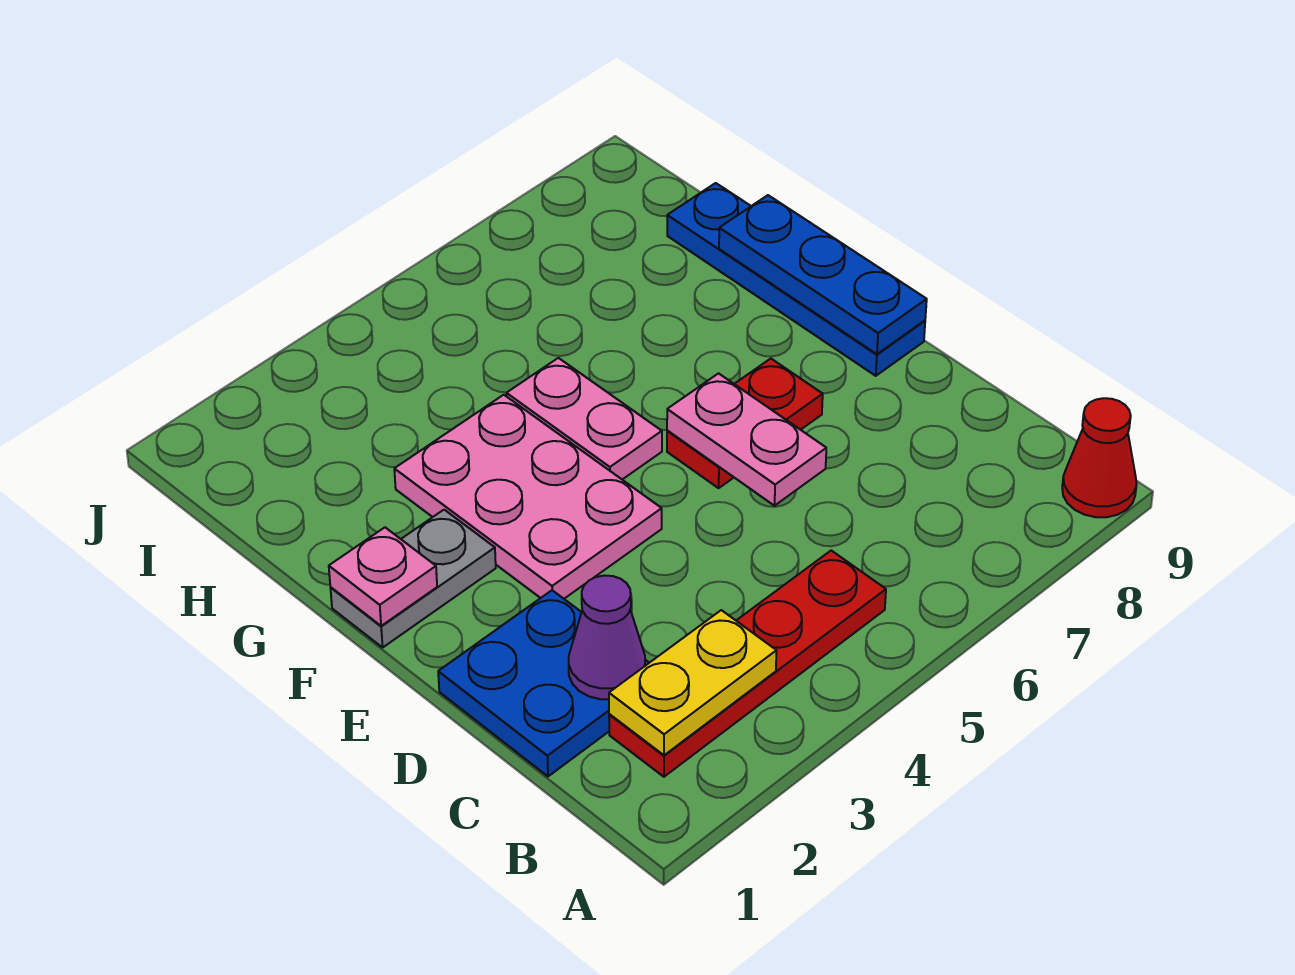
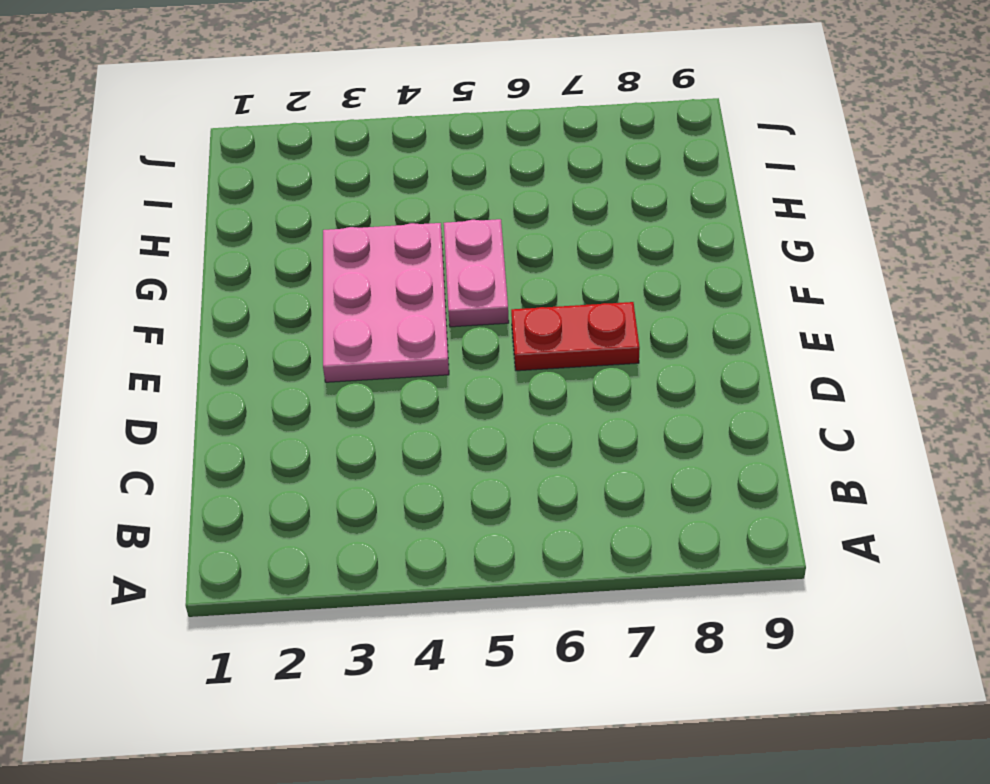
none -> red 1x1 cone [1062,398,1137,517]
none -> red 1x4 plate [609,551,886,777]
none -> blue 2x2 plate [438,590,649,776]

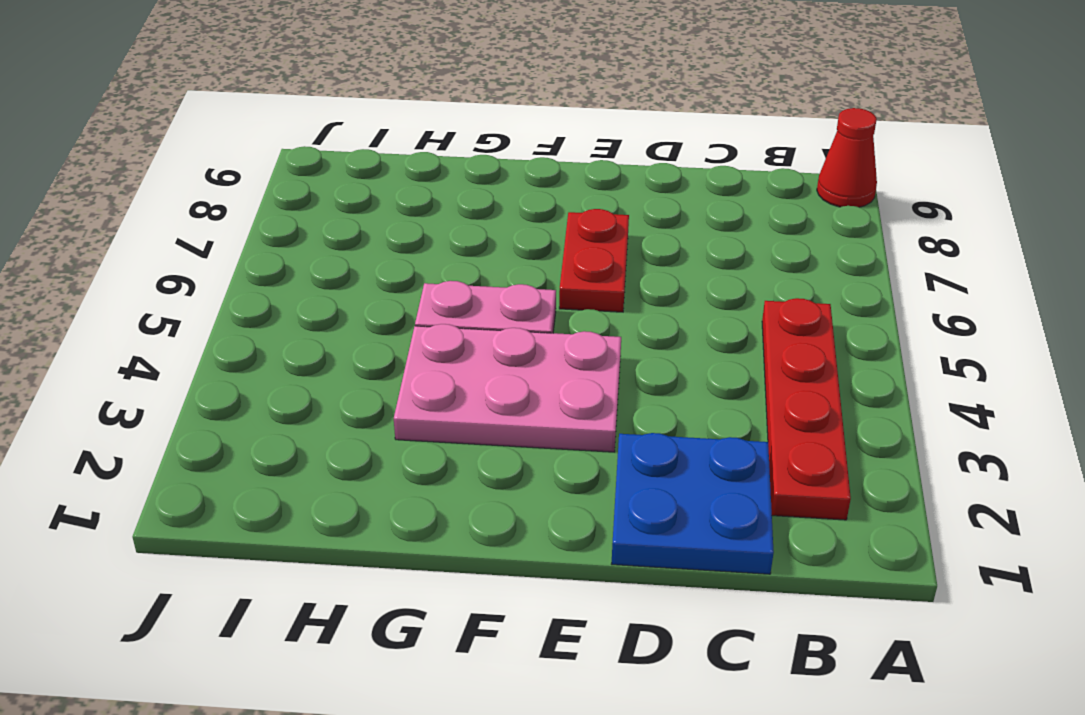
none -> blue 1x4 plate [667,183,925,376]
none -> grey 1x2 plate [331,510,496,647]
none -> yellow 1x2 plate [609,610,776,755]

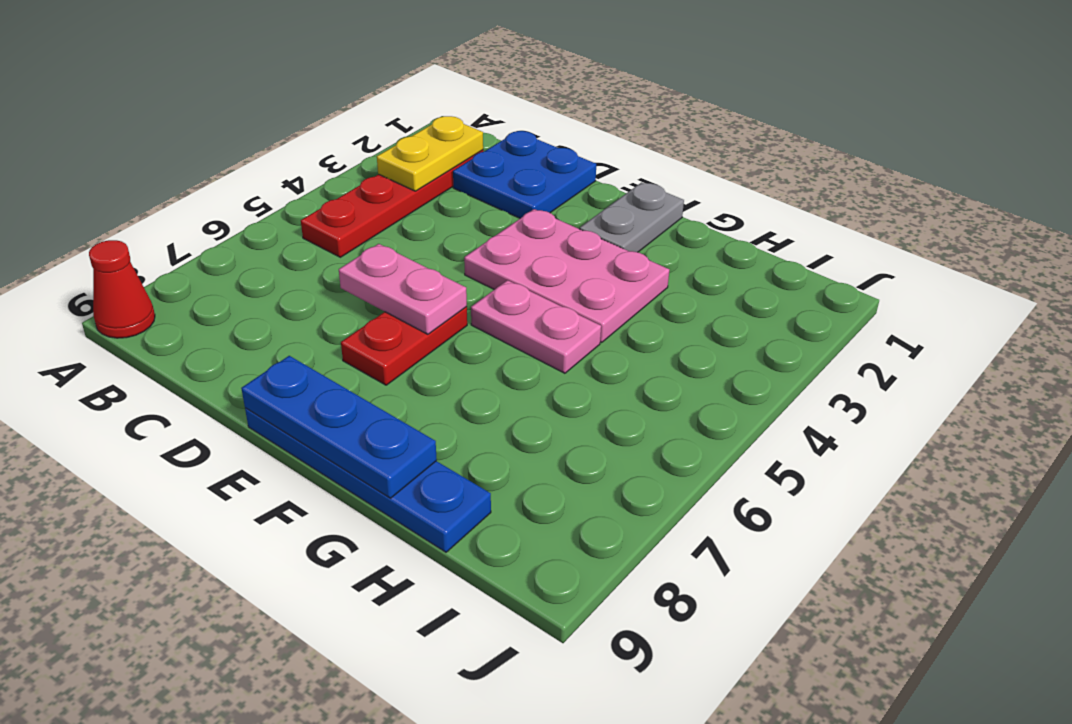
none -> purple 1x1 cone [569,576,645,699]
none -> pink 1x1 plate [329,527,437,626]

